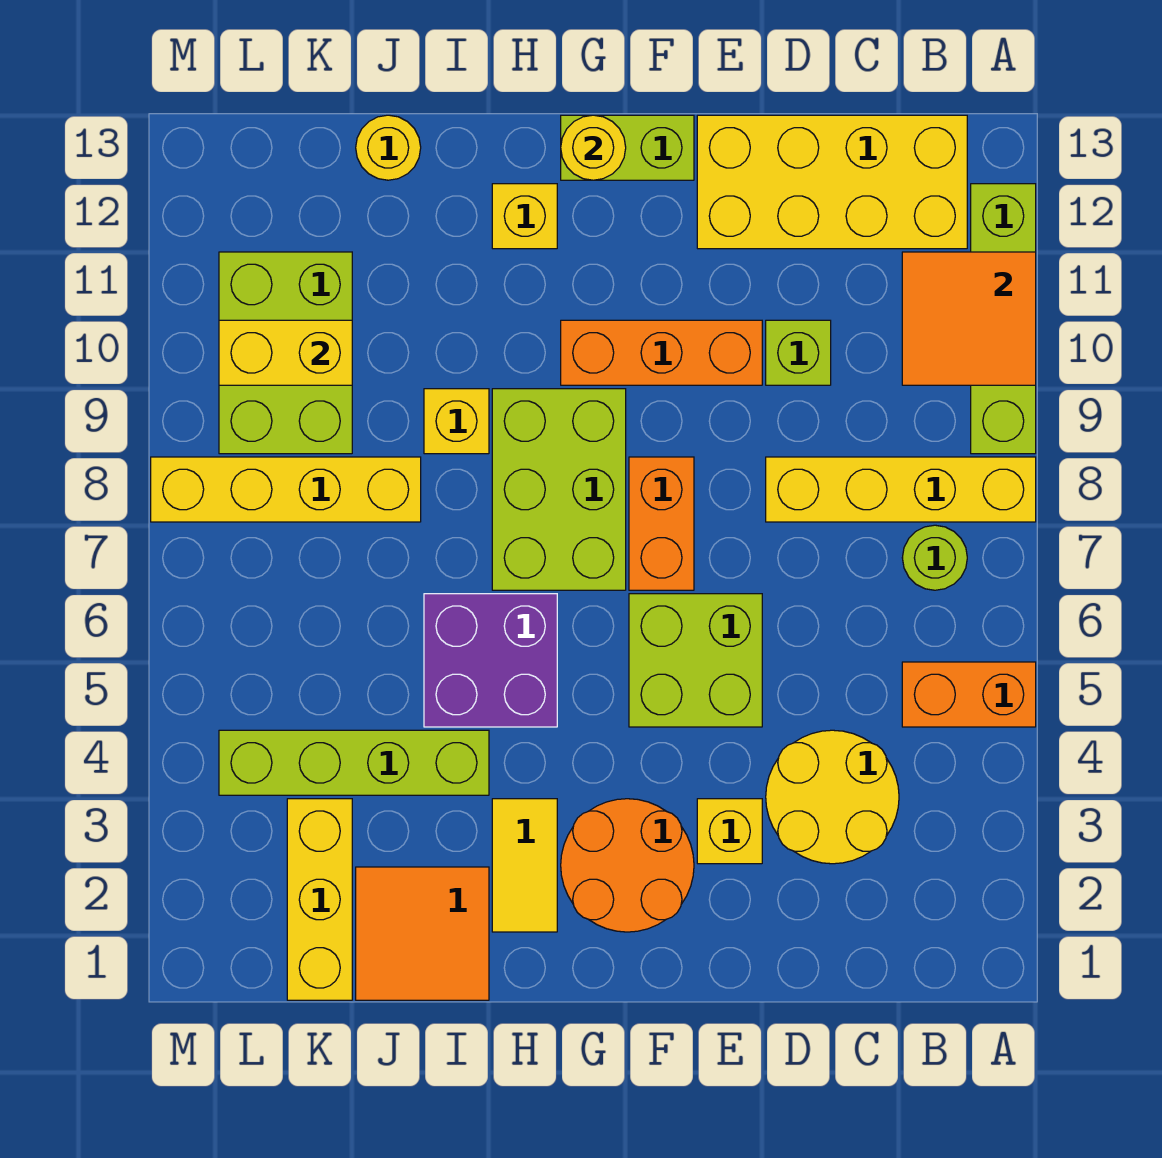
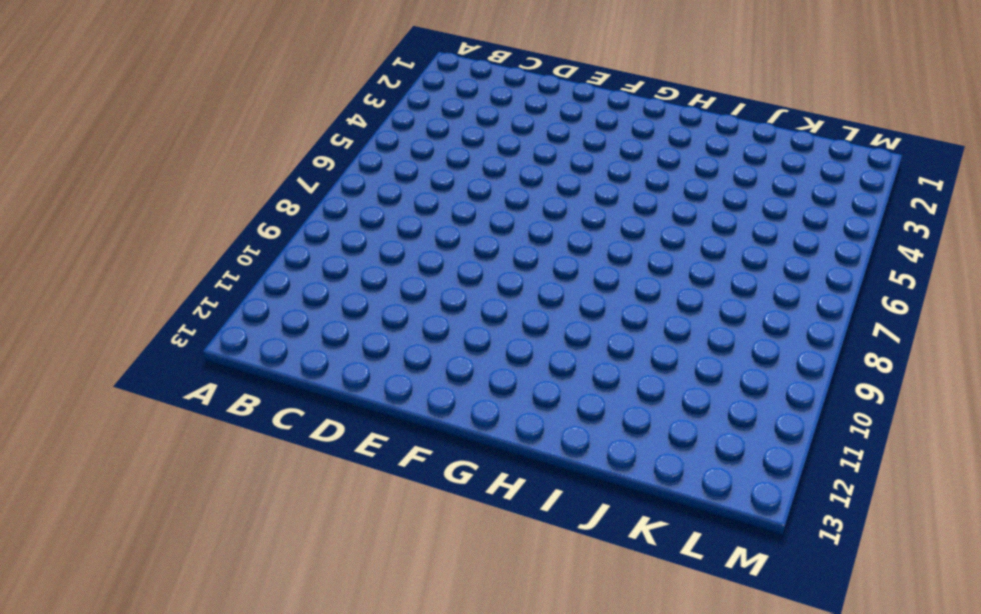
none -> orange 1x2 brick [902,662,1036,727]
none -> yellow 1x4 brick [766,457,1036,522]
none -> lime 1x4 brick [971,184,1036,454]

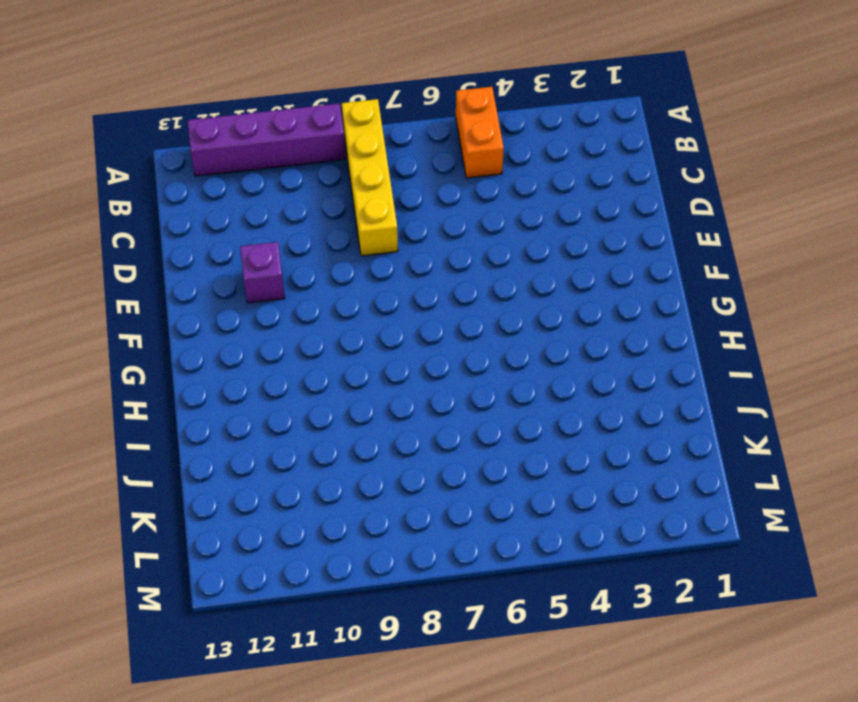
purple 1x4 brick [188,103,346,176] -> lime 1x4 brick [971,184,1036,454]
purple 1x1 brick [240,242,285,303] -> none
none -> lime 1x1 round brick [902,525,967,590]
none -> yellow 2x4 brick [697,115,967,249]
none -> yellow 2x2 round brick [766,730,899,864]

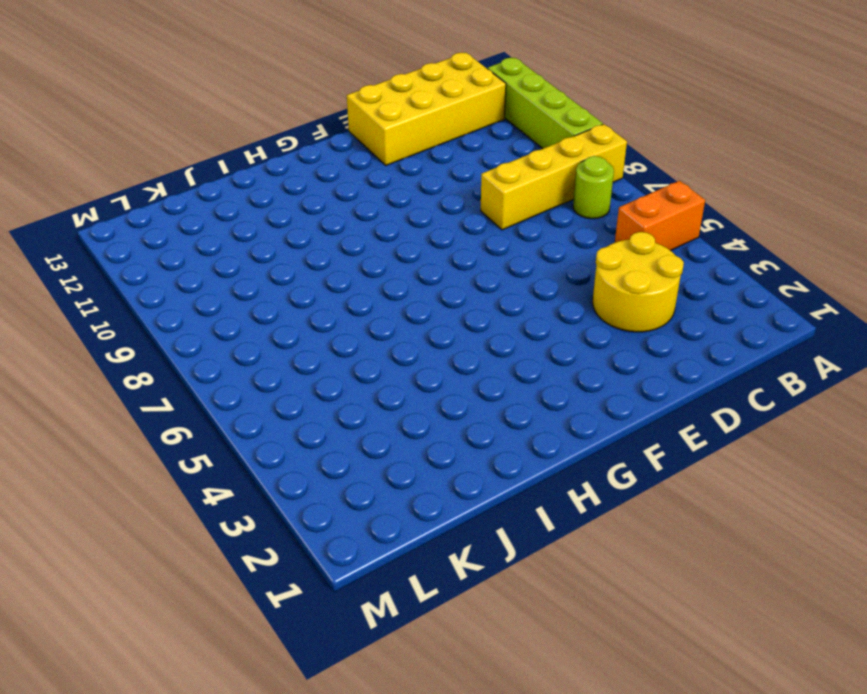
none -> lime 1x1 brick [766,320,831,385]
none -> yellow 1x1 brick [697,799,762,864]
none -> lime 2x2 brick [629,594,762,727]

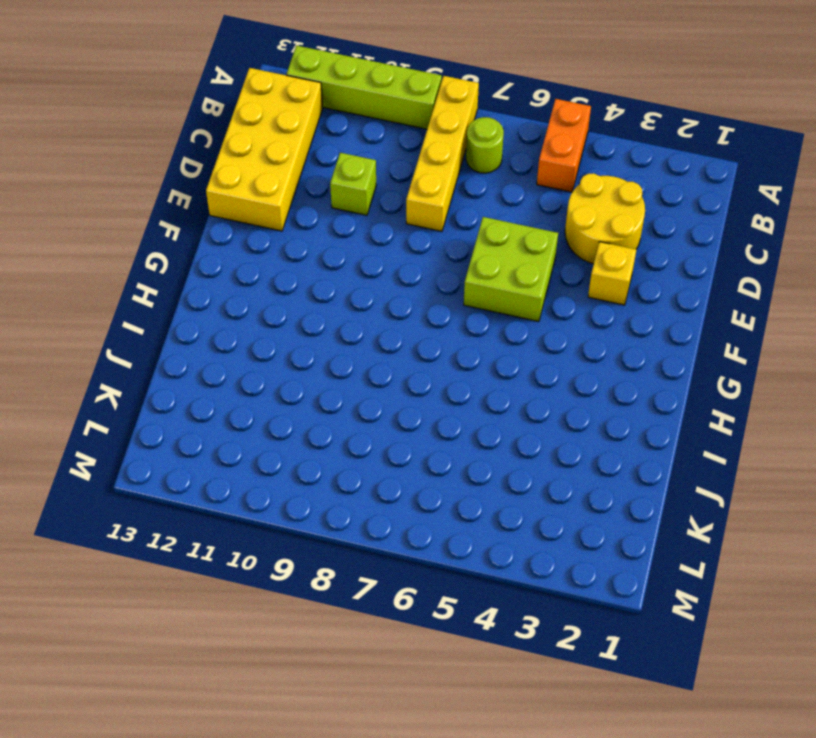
none -> orange 1x3 brick [561,320,762,385]
none -> orange 2x2 round brick [561,799,694,932]
none -> orange 1x2 brick [629,457,694,590]

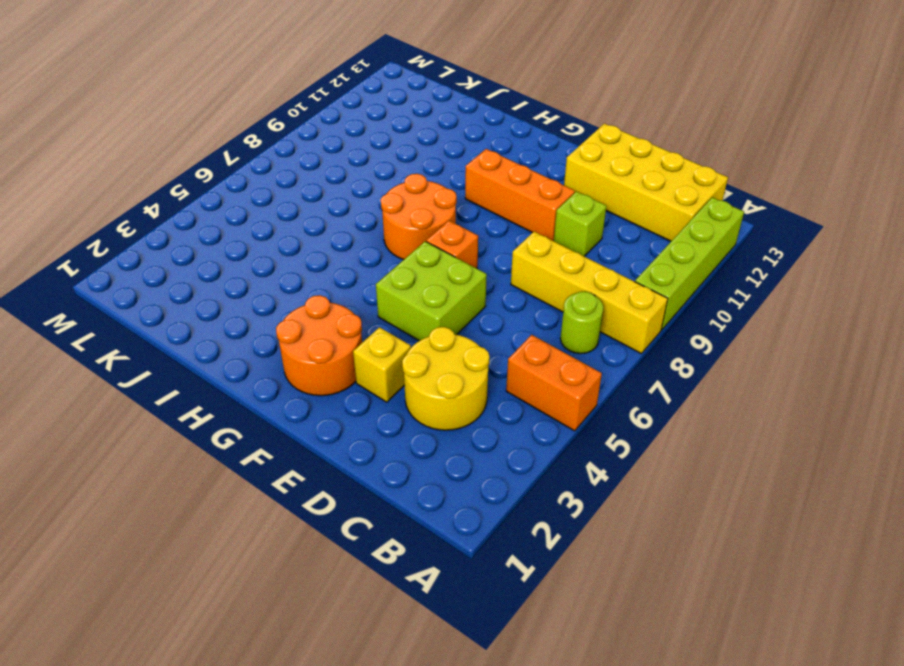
orange 1x1 brick [426,221,478,268] -> orange 1x2 brick [629,457,694,590]
orange 2x2 round brick [381,174,457,260] -> lime 2x3 brick [492,389,626,590]
none -> lime 1x2 brick [561,115,694,180]
none -> yellow 1x2 tile [492,799,557,932]
none -> purple 2x2 brick [424,594,557,727]

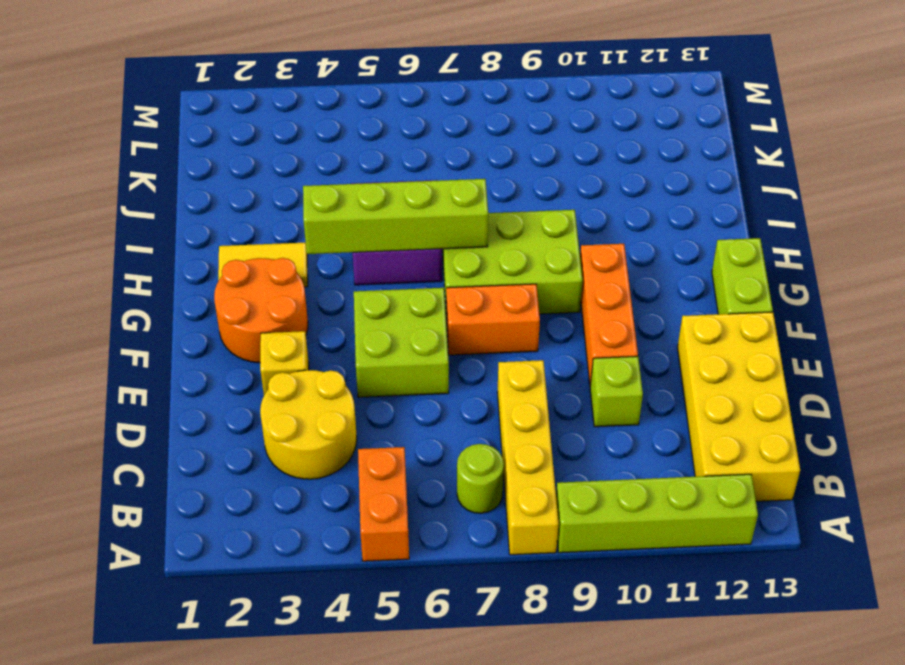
lime 1x4 brick [303,179,488,254] -> lime 1x4 brick turned to [219,730,489,795]
none -> yellow 1x1 brick [492,184,557,249]
none -> orange 2x2 tile [356,867,489,1000]
none -> yellow 1x1 brick [424,389,489,454]

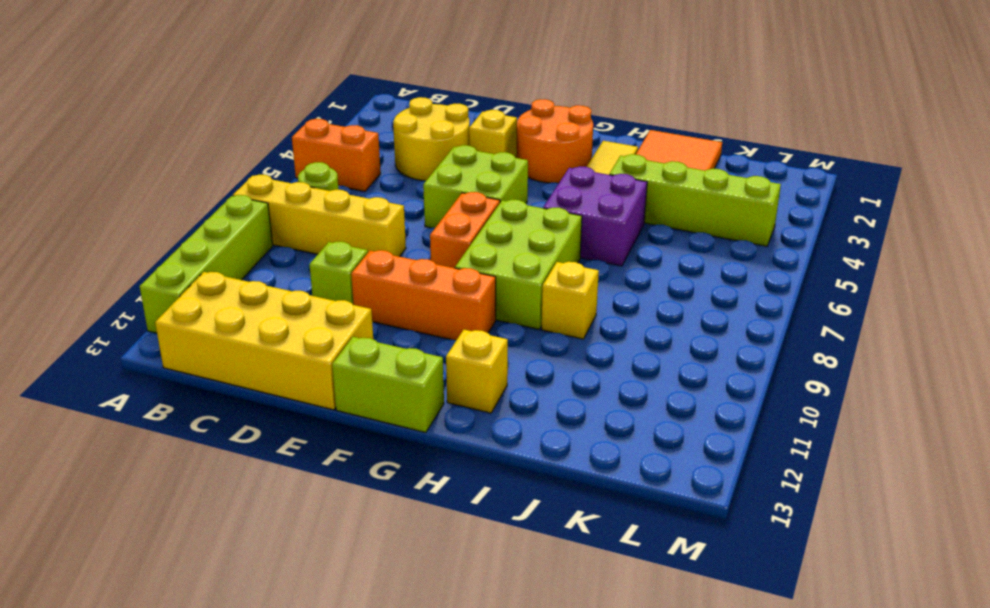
none -> yellow 1x4 brick [151,457,421,522]
none -> yellow 1x1 round brick [356,115,421,180]
none -> yellow 1x3 brick [287,799,352,1000]

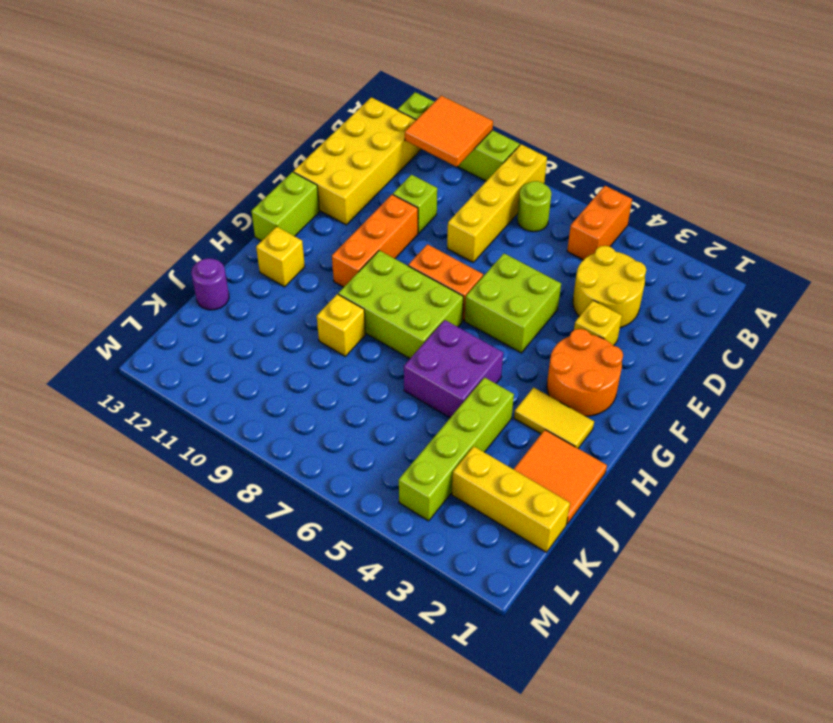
purple 1x1 round brick [191,258,229,310] -> yellow 1x1 round brick [356,115,421,180]
none -> yellow 1x4 brick [151,457,421,522]
none -> lime 2x3 brick [219,252,352,454]
none -> yellow 1x1 round brick [561,115,626,180]

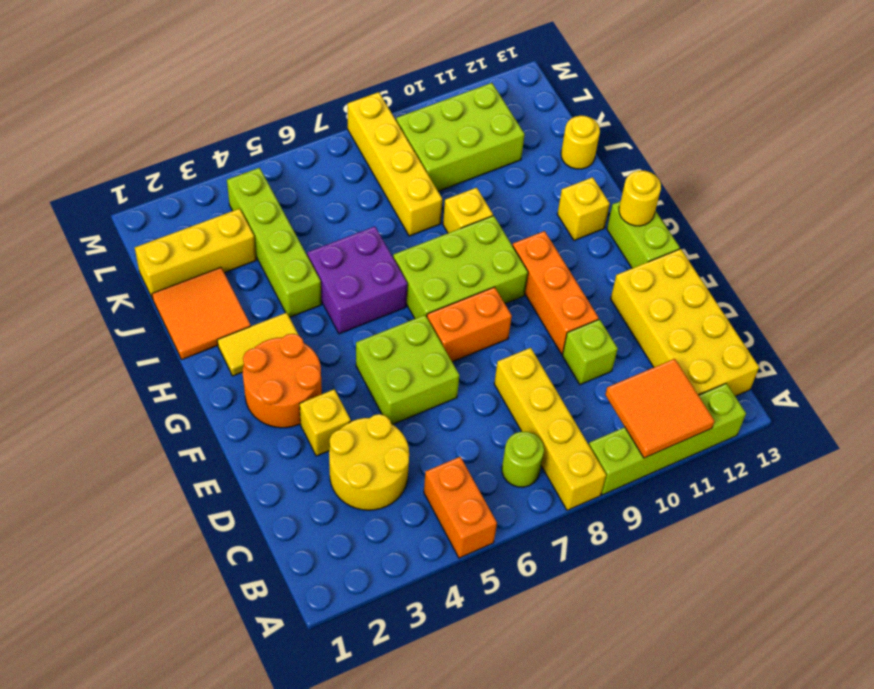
none -> yellow 1x2 brick [219,320,352,385]

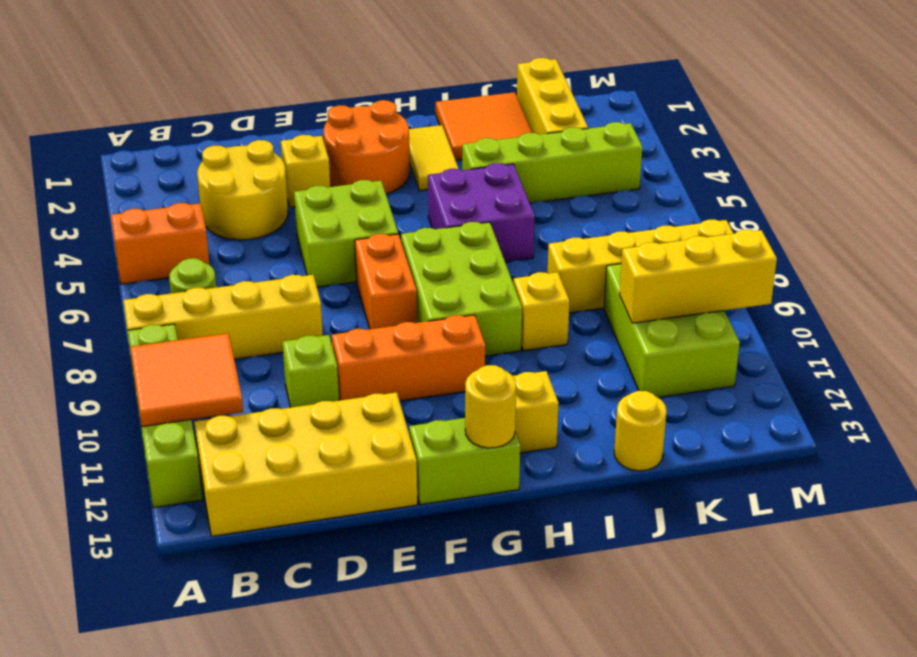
yellow 1x3 brick [619,230,777,323] -> yellow 1x2 brick [219,320,352,385]

